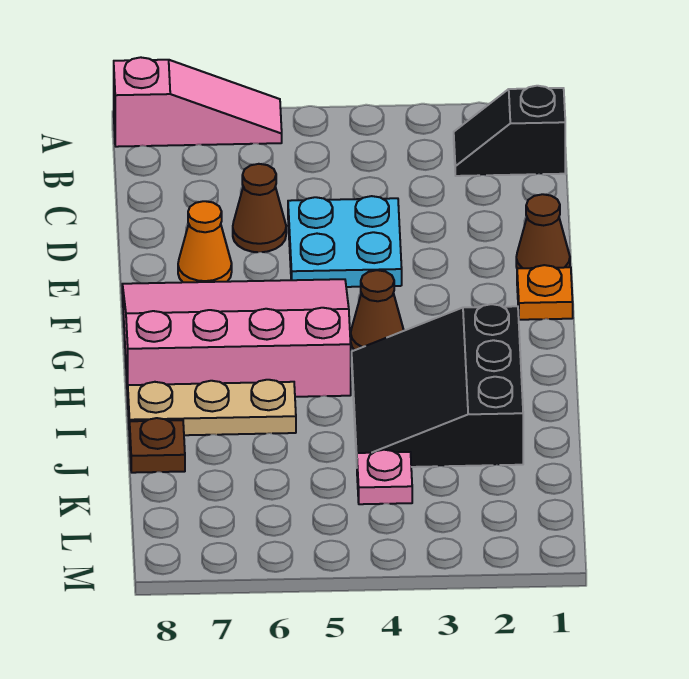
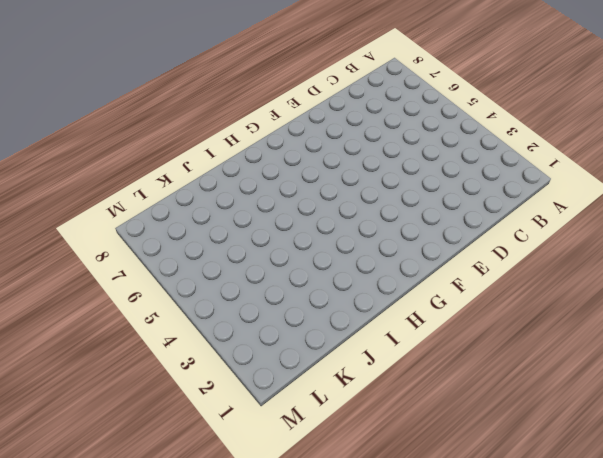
none -> pink 1x3 slope [114,57,282,147]
none -> black 1x2 slope [454,86,565,176]
none -> cyan 2x2 plate [288,196,402,287]

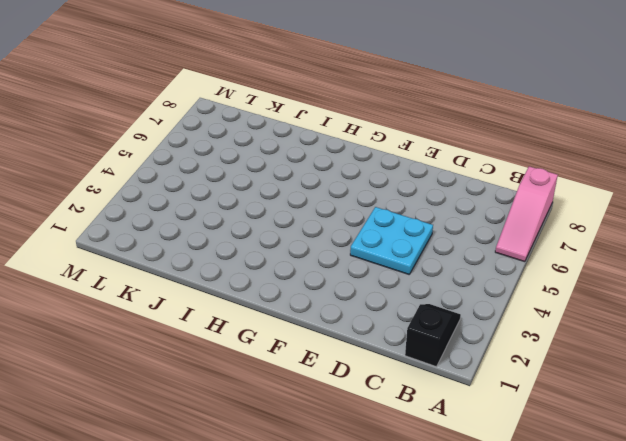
none -> brown 1x1 cone [233,164,286,252]
none -> brown 1x1 cone [516,194,570,268]
none -> orange 1x1 cone [178,201,232,282]

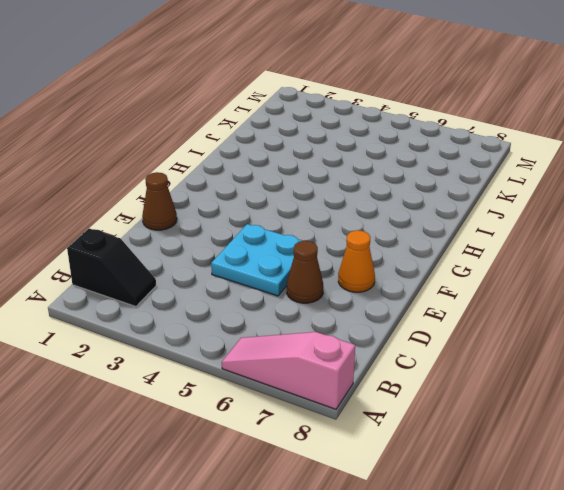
none -> orange 1x1 plate [517,265,573,320]
none -> pink 3x4 slope [122,279,351,397]
none -> brown 1x1 cone [351,270,404,350]

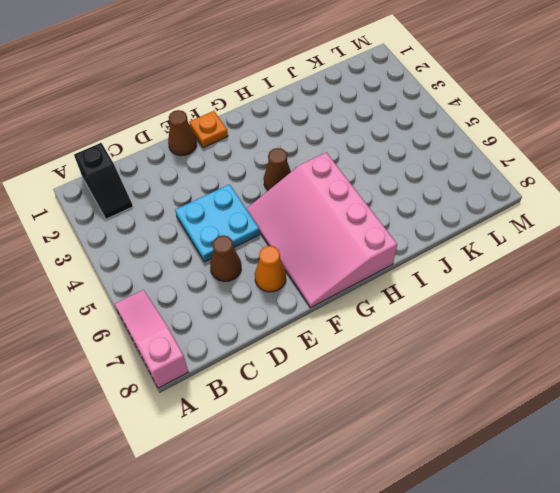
none -> black 3x3 slope [352,304,523,467]
none -> tan 1x3 plate [128,380,296,436]
none -> brown 1x1 plate [130,418,185,473]

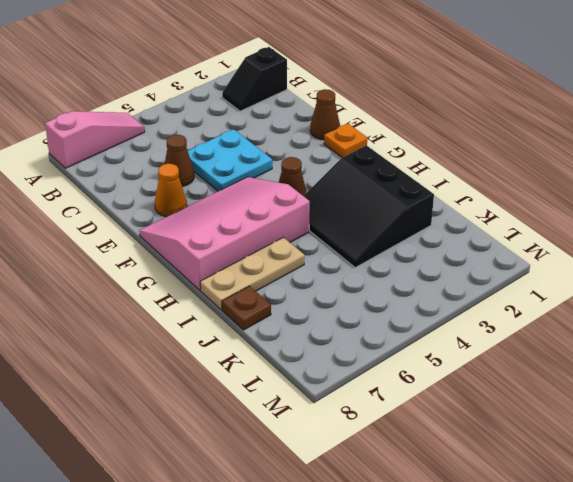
none -> pink 1x1 plate [357,450,412,504]

